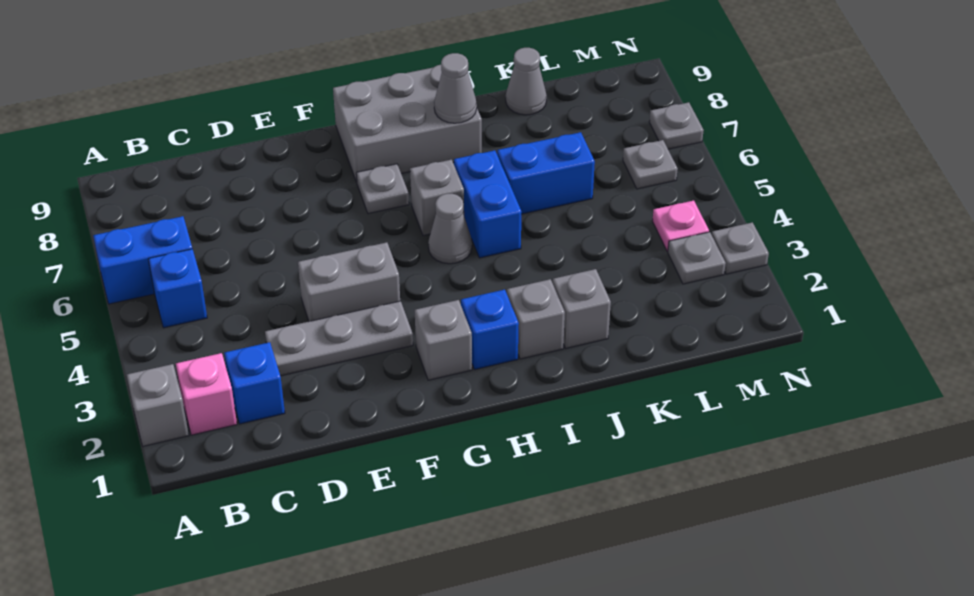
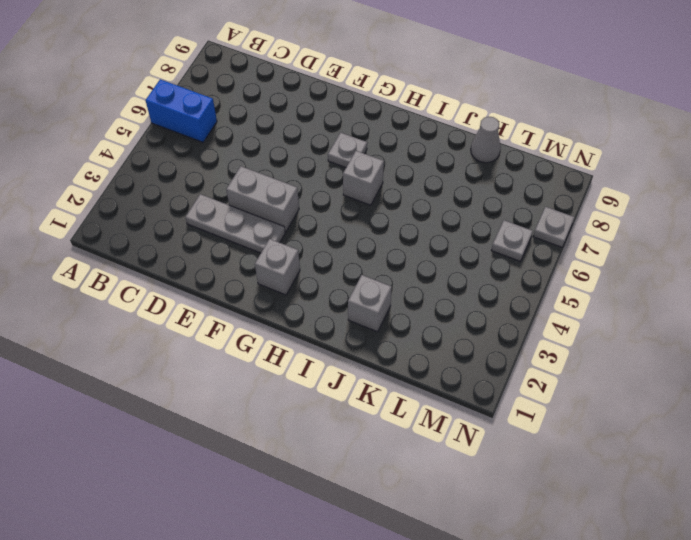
none -> grey 1x1 brick [127,364,189,446]
none -> pink 1x1 brick [176,353,237,435]
none -> blue 1x1 brick [148,249,207,328]

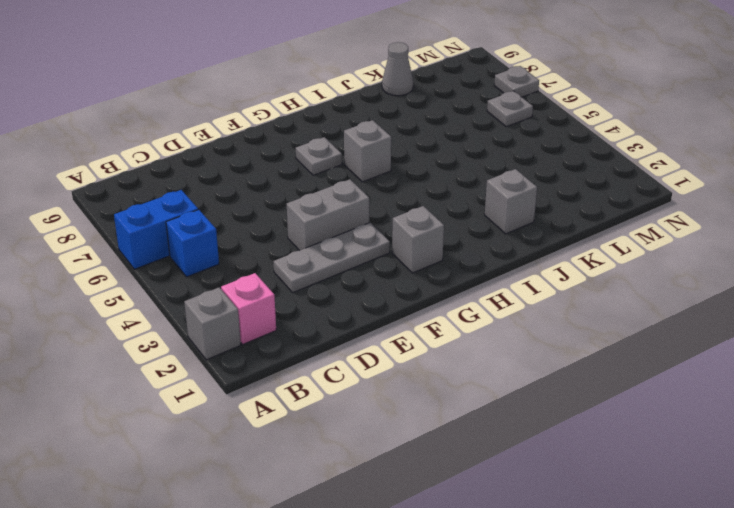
none -> blue 1x1 brick [224,342,285,424]
none -> grey 2x3 brick [333,65,482,182]
none -> blue 1x1 brick [461,290,519,370]

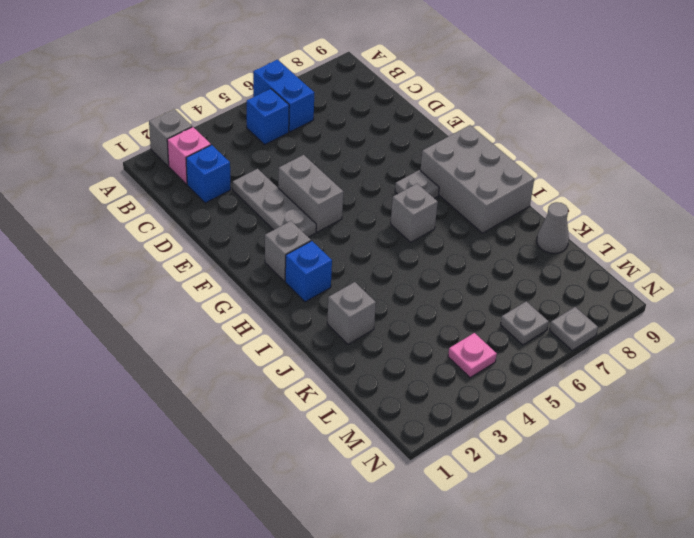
none -> grey 1x1 cone [428,194,472,264]
none -> grey 1x1 brick [507,279,565,359]
none -> blue 1x2 brick [454,150,521,258]

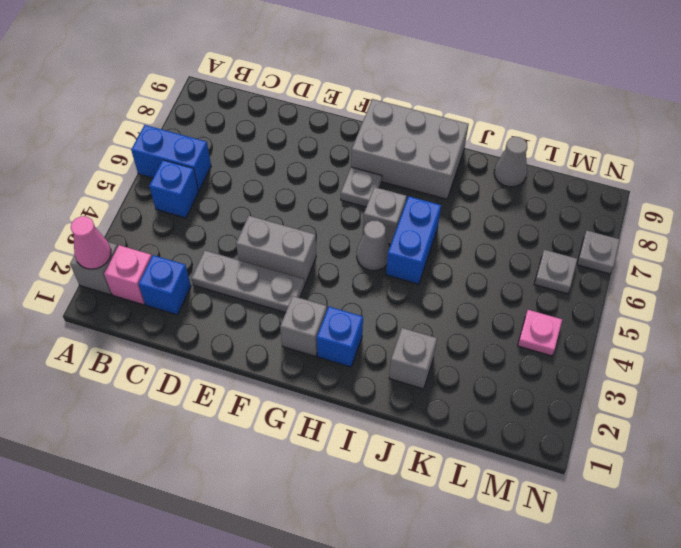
pink 1x1 cone [71,216,111,269] -> none
none -> grey 1x1 brick [507,279,565,359]
none -> blue 1x2 brick [497,132,595,214]
none -> grey 1x1 plate [668,232,726,284]

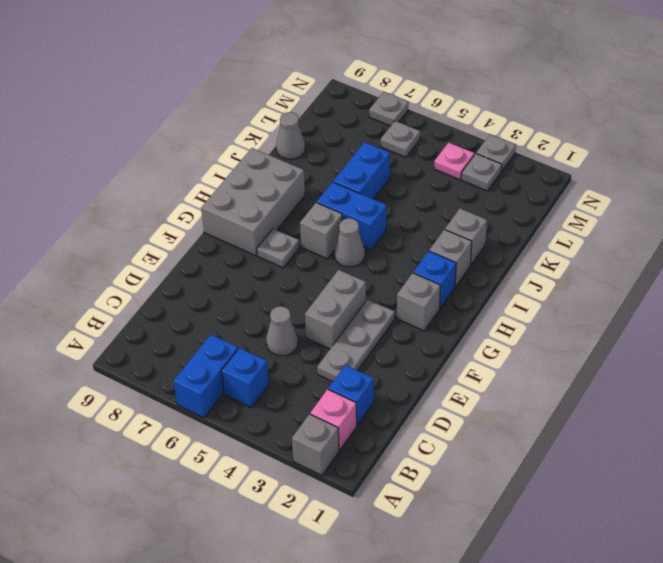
grey 1x1 cone [266,306,298,356] -> grey 1x1 cone moved to [434,53,477,123]

